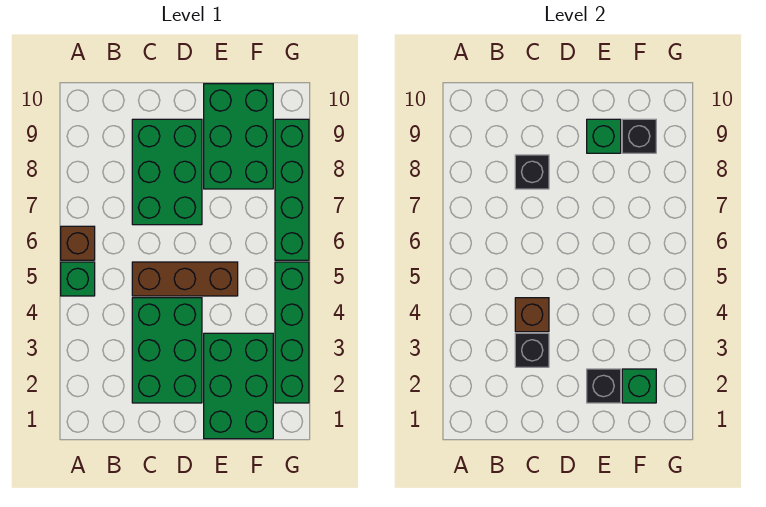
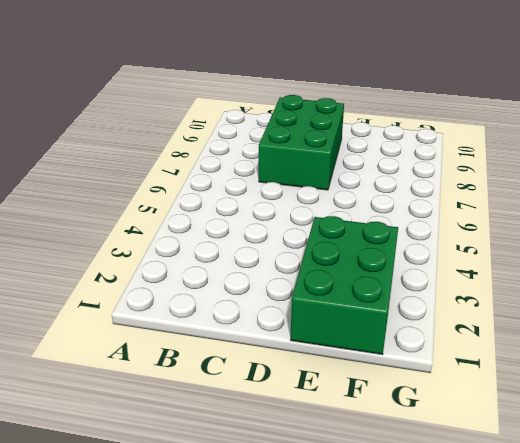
none -> green 1x1 brick [61,262,95,296]
none -> brown 1x1 brick [61,226,95,260]
none -> green 2x3 brick [132,298,202,403]

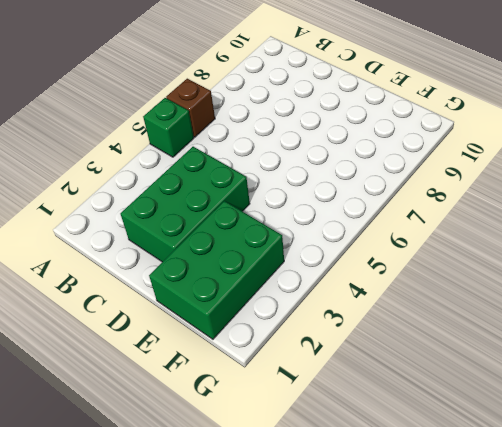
none -> brown 1x3 brick [132,262,238,296]
none -> green 2x3 brick [132,119,202,225]
none -> green 2x3 brick [204,84,273,189]

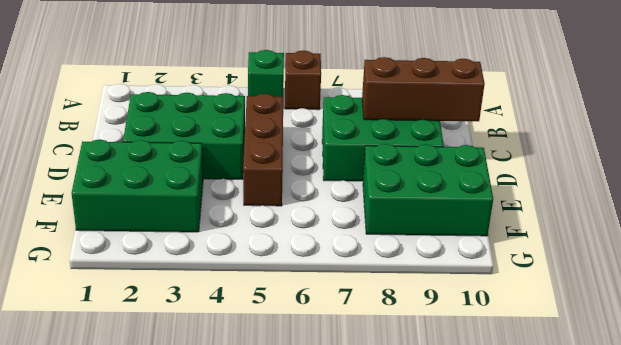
brown 1x3 brick [362,57,485,121] -> black 1x1 brick [515,155,549,189]
none -> green 1x4 brick [275,262,309,403]
none -> green 1x4 brick [275,119,309,260]
none -> black 1x1 brick [515,333,549,367]

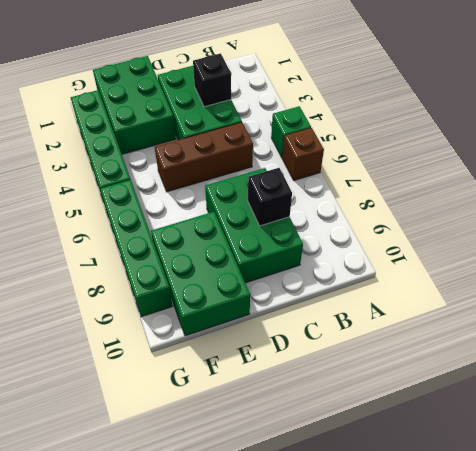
none -> brown 1x1 brick [515,298,549,332]
none -> black 1x1 brick [587,369,621,403]
none -> green 1x1 brick [587,119,621,153]

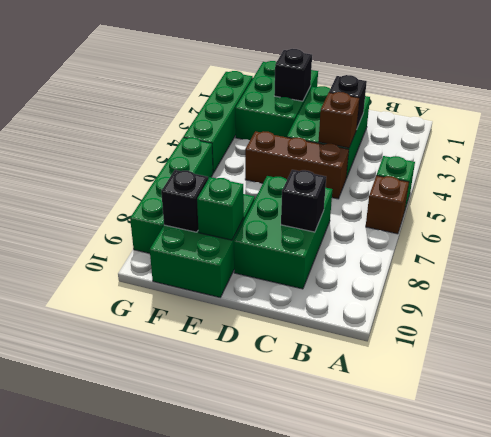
none -> green 1x1 brick [622,369,656,403]

